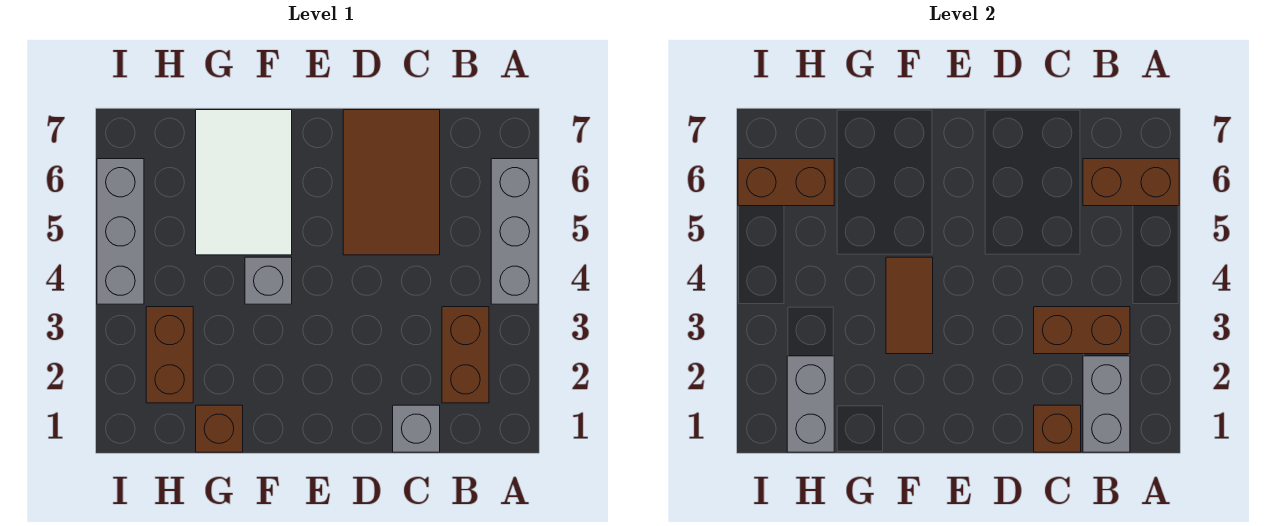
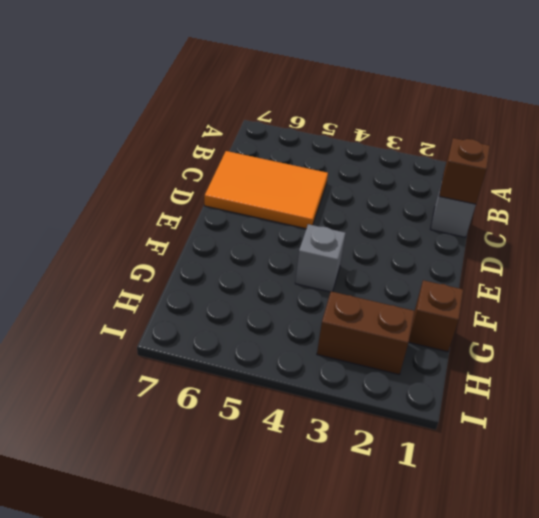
orange 2x3 tile [204,151,328,229] -> brown 2x3 tile [343,110,440,255]
none -> grey 1x3 brick [491,159,538,304]
none -> brown 1x2 brick [442,307,489,403]
none -> white 2x3 tile [196,110,292,255]

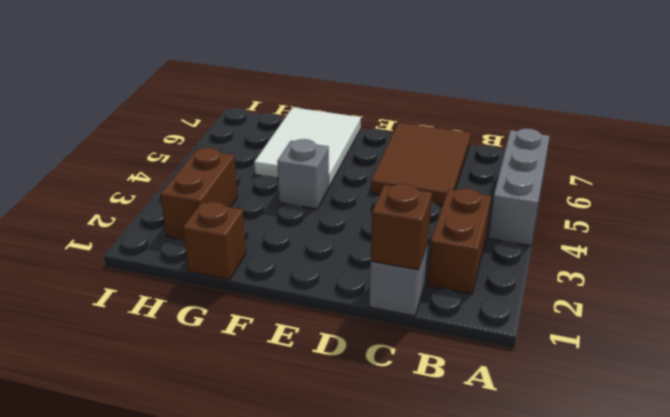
none -> grey 1x3 brick [97,159,144,304]
none -> brown 1x2 brick [1083,159,1179,206]
none -> grey 1x2 brick [1083,356,1130,452]

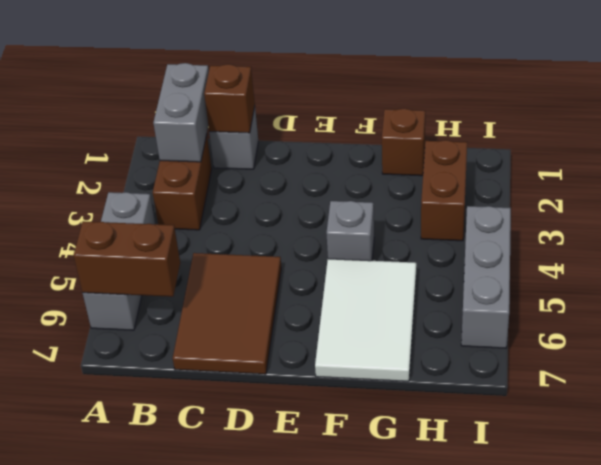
none -> brown 1x2 brick [1034,307,1130,354]
none -> brown 1x2 tile [886,257,933,354]
none -> grey 1x2 brick [787,356,834,452]

